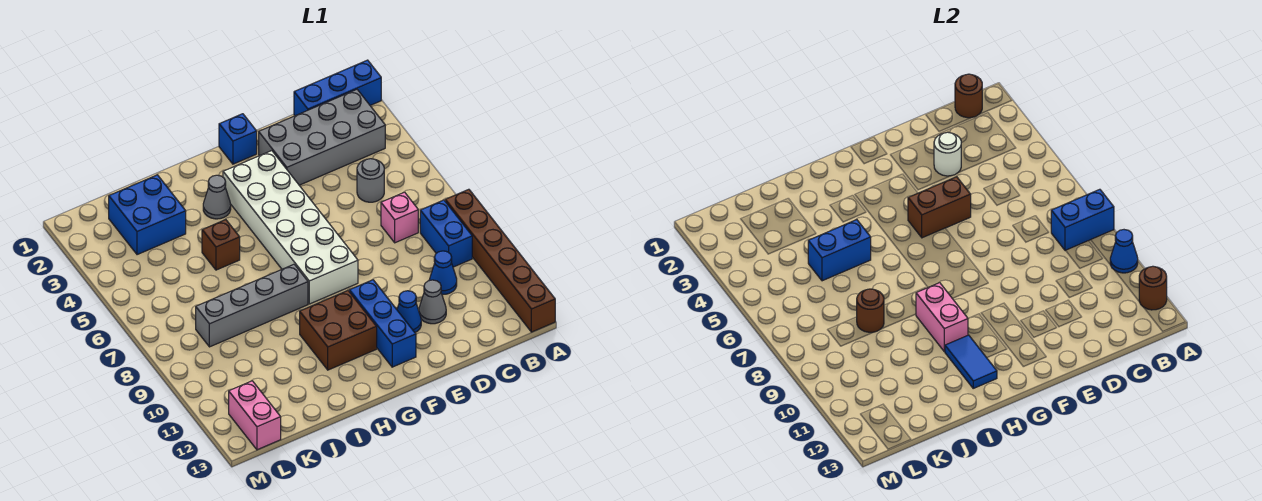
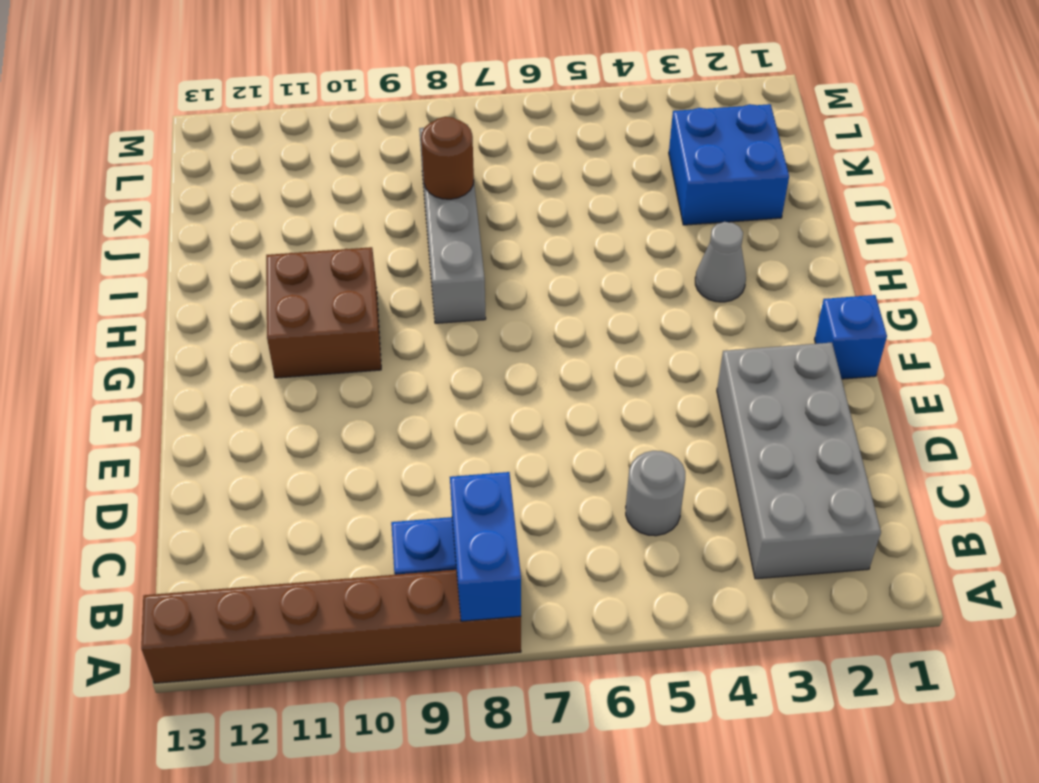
none -> blue 1x3 brick [294,60,381,116]
none -> pink 1x1 brick [381,192,418,243]
none -> blue 1x1 cone [429,251,457,295]

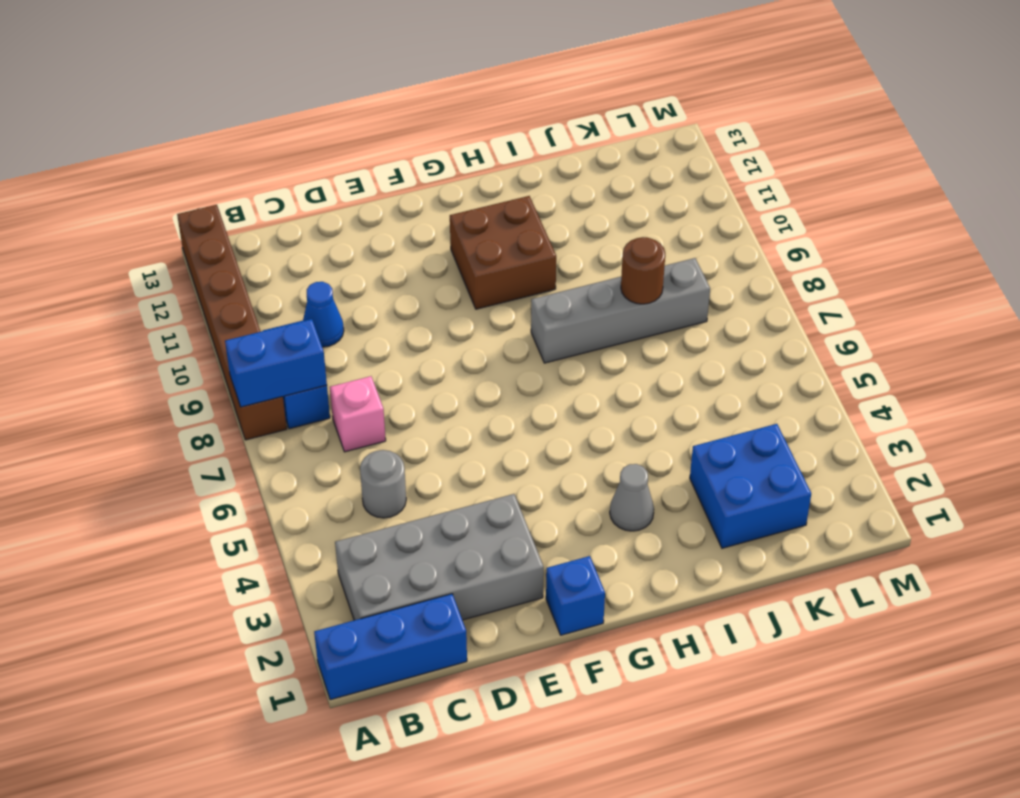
none -> grey 1x1 cone [419,280,446,324]
none -> blue 1x1 cone [397,291,421,333]
none -> white 2x6 brick [223,151,358,304]

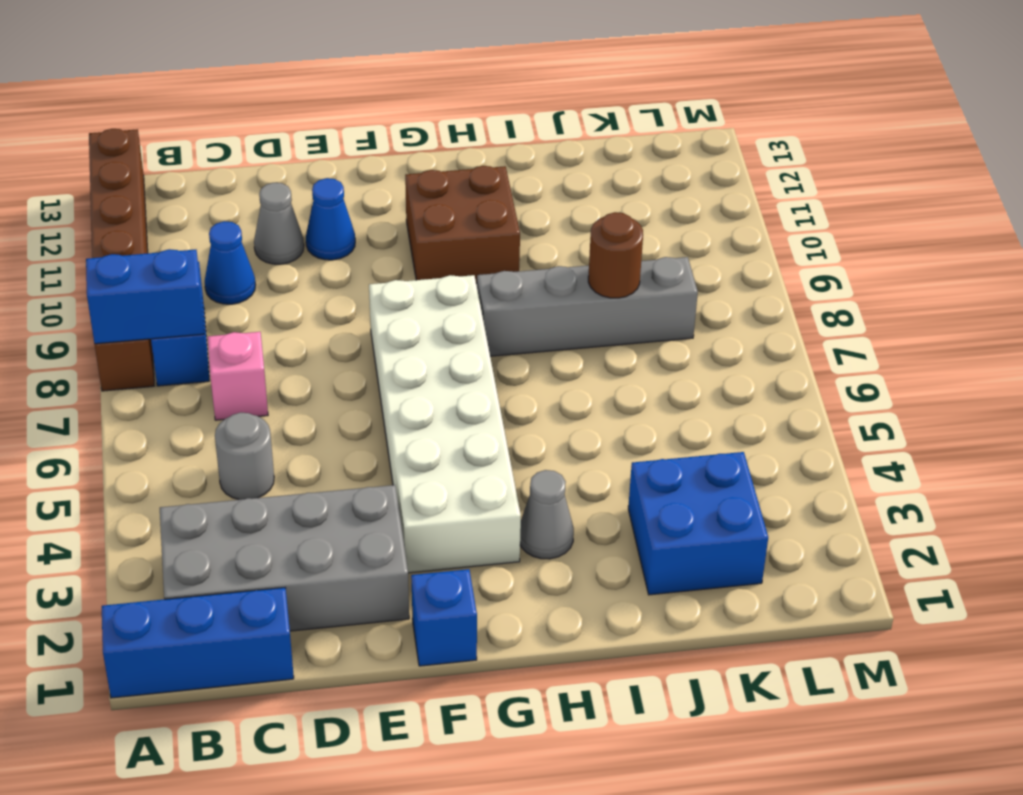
none -> blue 1x3 brick [349,280,416,367]
none -> brown 1x1 brick [202,220,240,270]
none -> pink 1x2 brick [229,381,281,450]

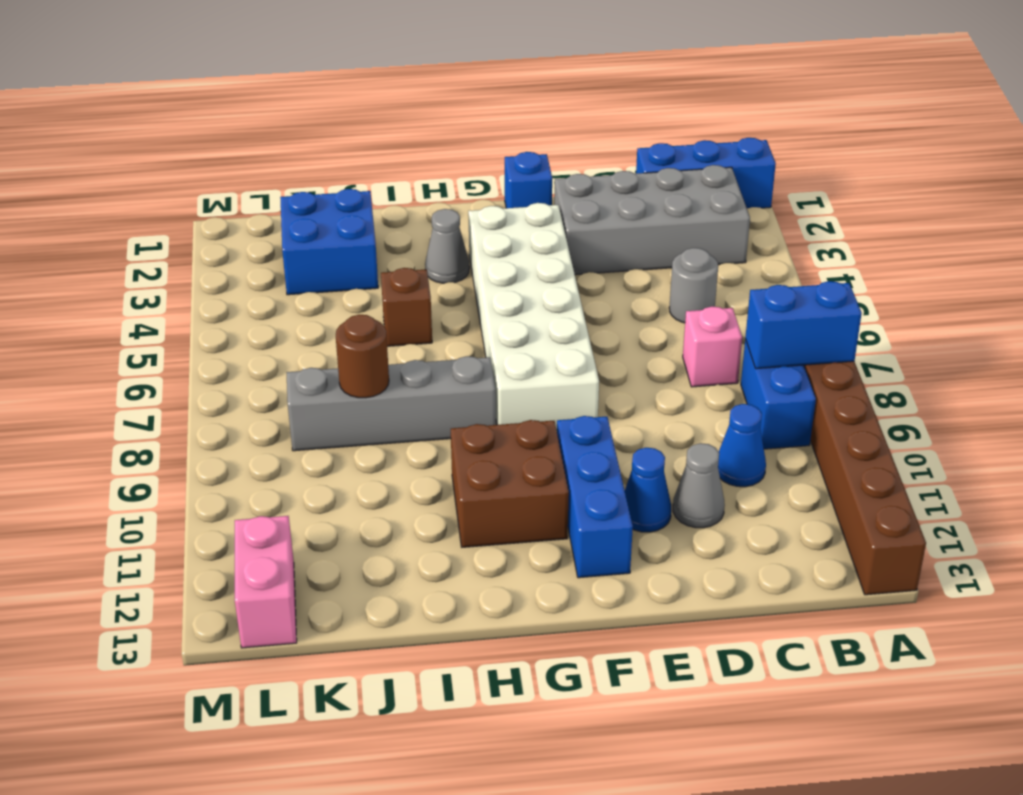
none -> blue 1x1 cone [1110,230,1138,273]
none -> brown 1x1 round brick [1139,266,1167,310]
none -> brown 1x1 round brick [955,74,982,118]

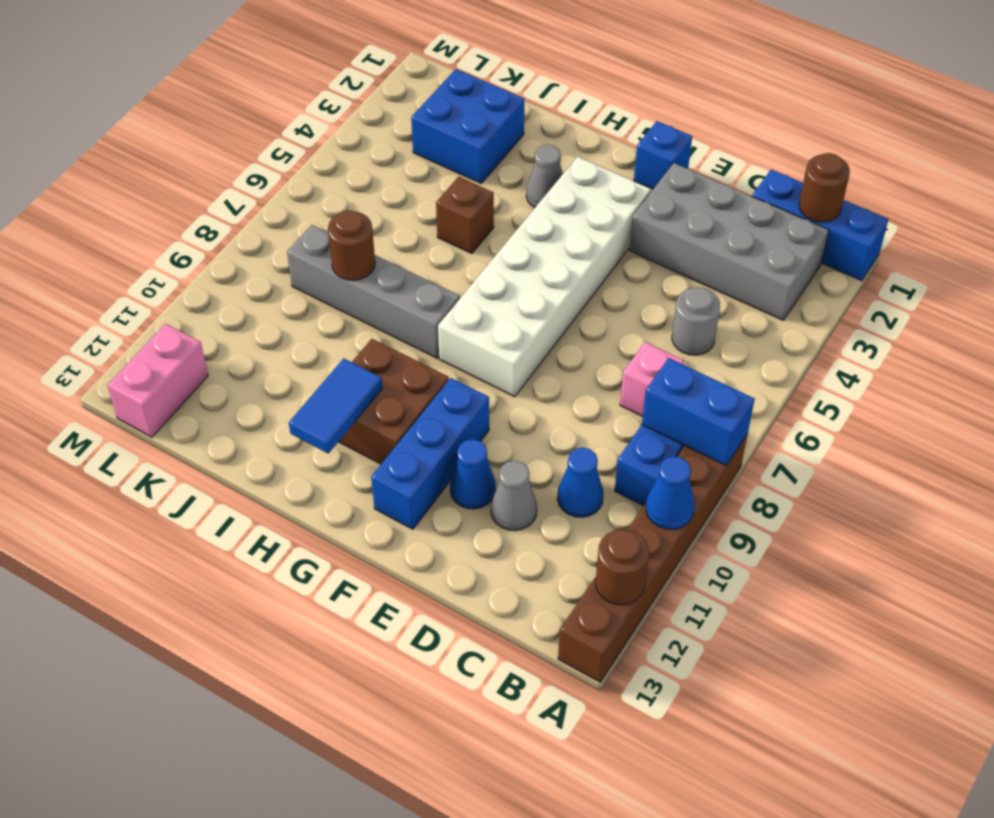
none -> white 1x1 round brick [934,132,961,176]
none -> brown 1x2 brick [908,177,971,238]
none -> pink 1x2 brick [916,283,968,352]

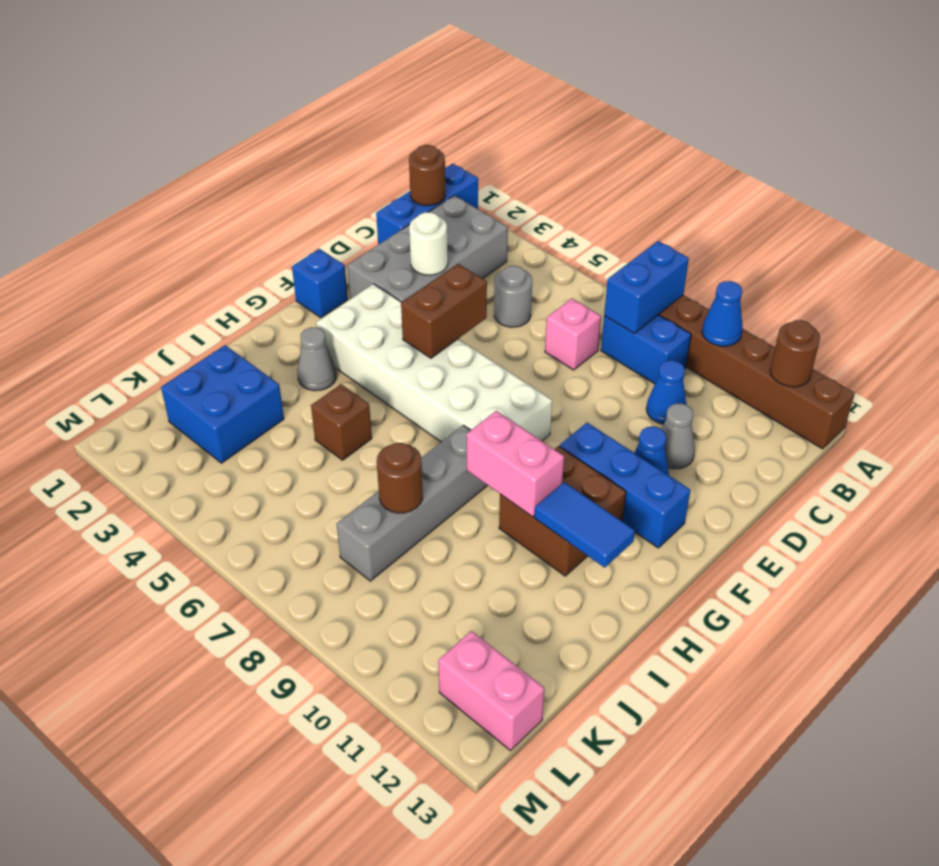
none -> blue 1x2 brick [808,220,871,281]

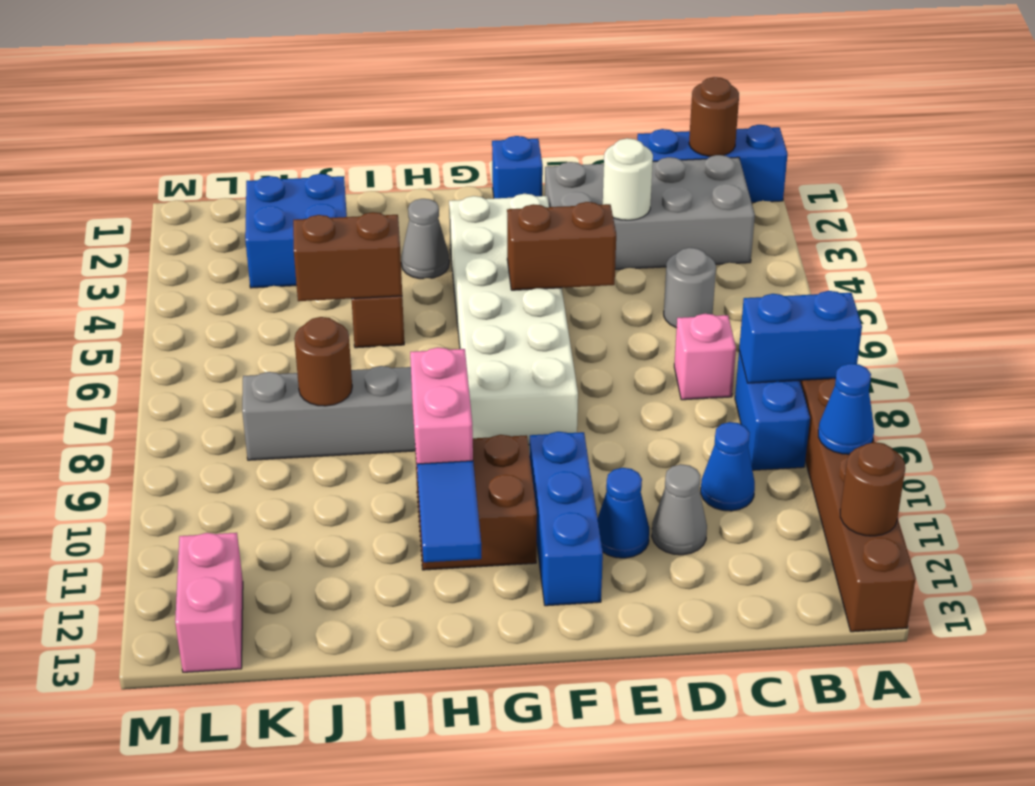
brown 1x2 brick [293,212,402,301] -> blue 1x2 brick [808,220,871,281]

